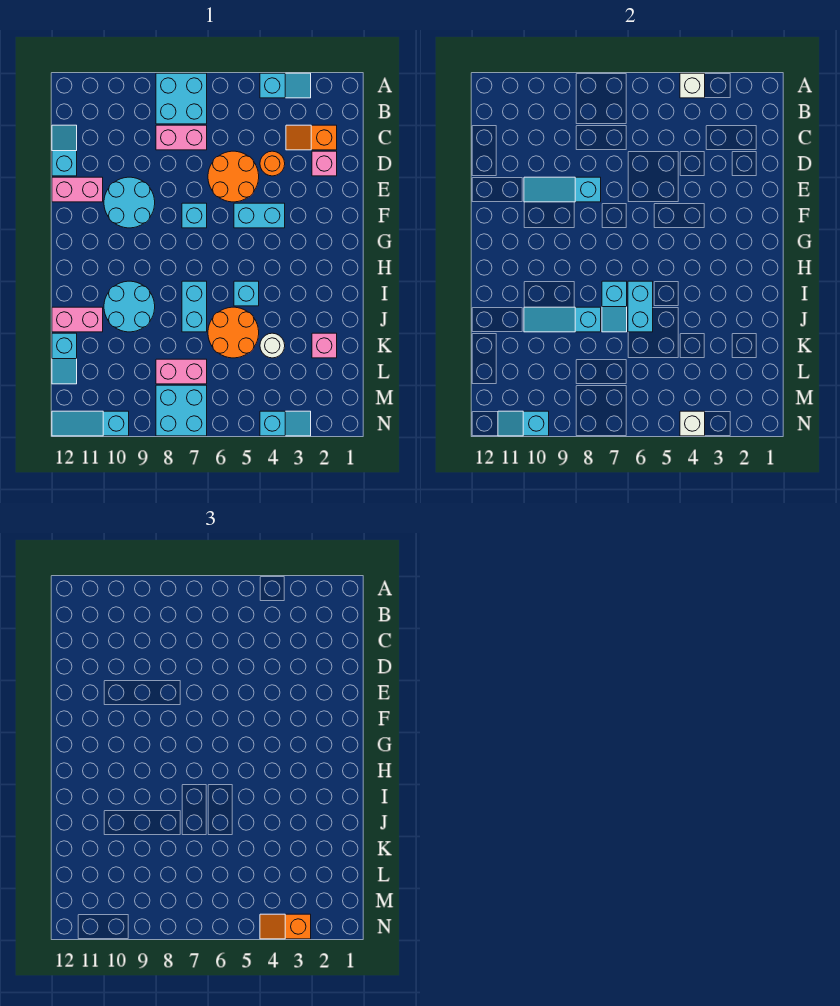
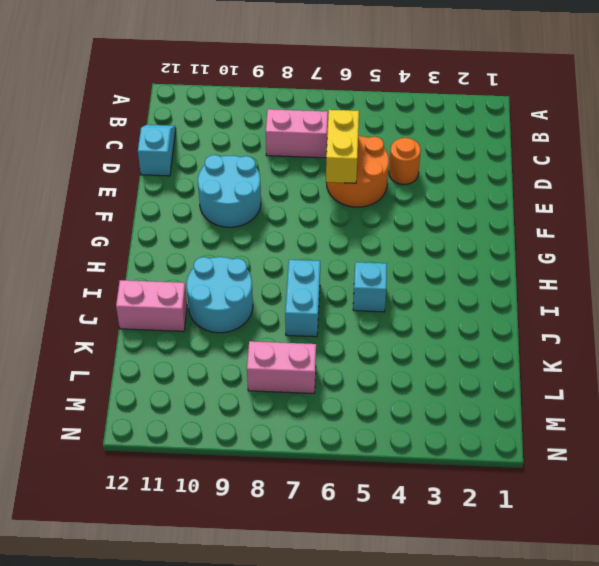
yellow 1x2 brick [326,110,359,183] -> none
none -> cyan 1x2 slope [260,73,311,98]
none -> cyan 2x2 brick [156,73,207,124]
none -> orange 1x2 slope [286,125,337,150]
none -> pink 1x1 brick [312,151,337,176]

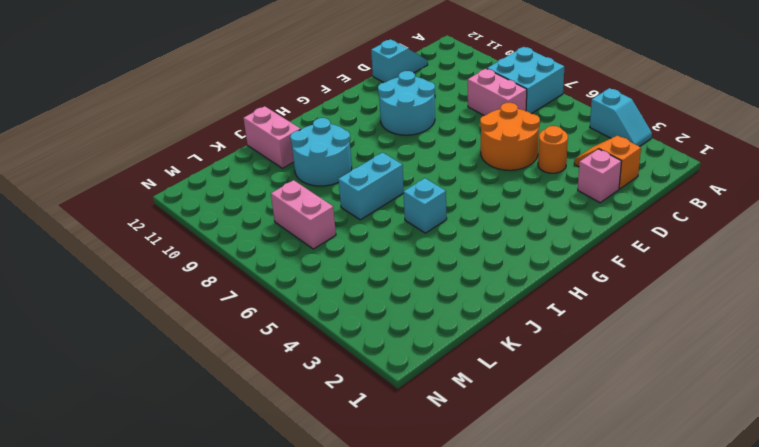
none -> pink 1x2 brick [52,177,103,202]
none -> cyan 1x2 brick [234,203,285,228]
none -> cyan 1x1 brick [182,203,207,228]
none -> orange 2x2 round brick [208,307,259,358]

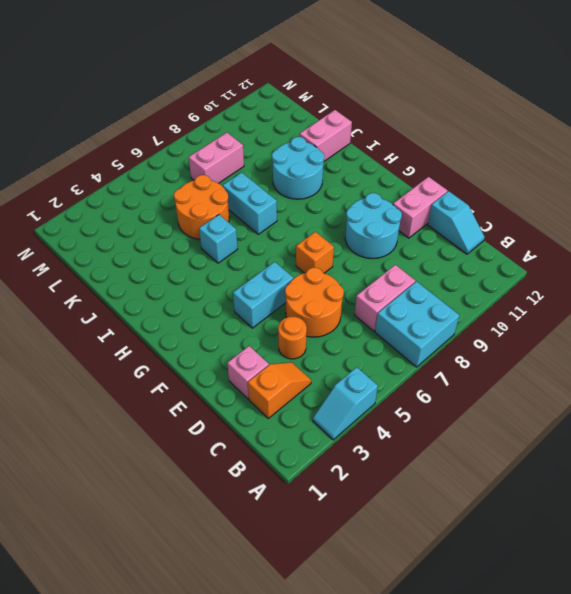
orange 1x1 brick [296,232,334,273] -> cyan 1x1 brick [182,203,207,228]
none -> pink 1x1 brick [312,333,337,358]
none -> white 1x1 round brick [260,333,285,358]
none -> cyan 1x2 slope [52,333,77,384]
none -> cyan 2x2 brick [156,385,207,436]

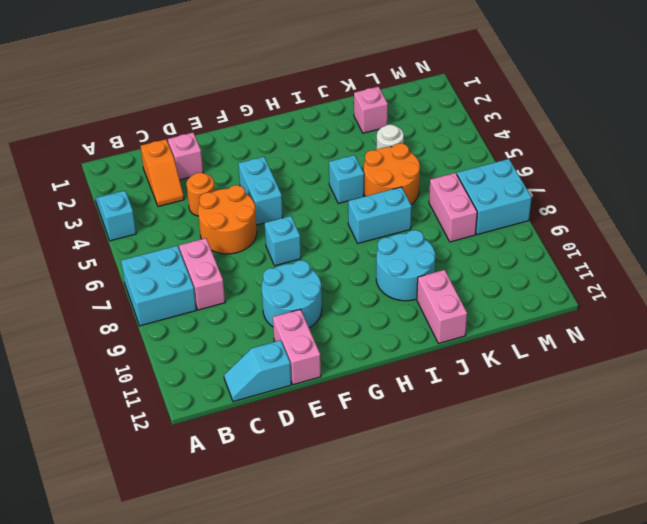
none -> cyan 1x2 slope [52,333,77,384]
none -> cyan 1x2 slope [260,411,311,436]
none -> cyan 1x3 slope [52,411,129,436]
none -> white 1x1 brick [680,73,705,98]

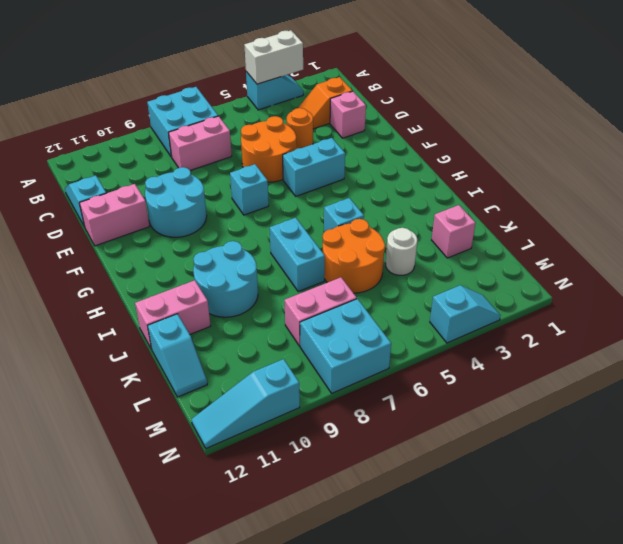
white 1x2 brick [244,30,303,84] -> white 1x1 brick [680,73,705,98]
none -> cyan 1x3 slope [524,177,601,202]
none -> cyan 1x2 brick [628,281,653,332]
none -> cyan 1x2 slope [602,281,627,332]
none -> cyan 1x3 slope [524,307,601,332]

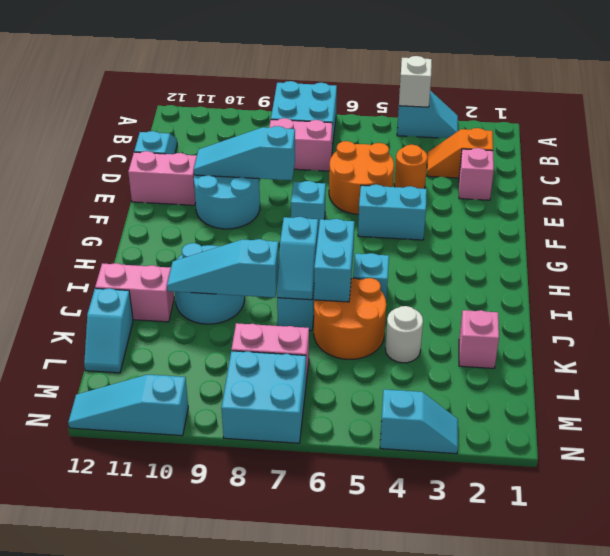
none -> white 1x1 brick [680,411,705,436]
none -> cyan 1x2 slope [498,411,549,436]
none -> orange 1x2 slope [260,914,311,939]

